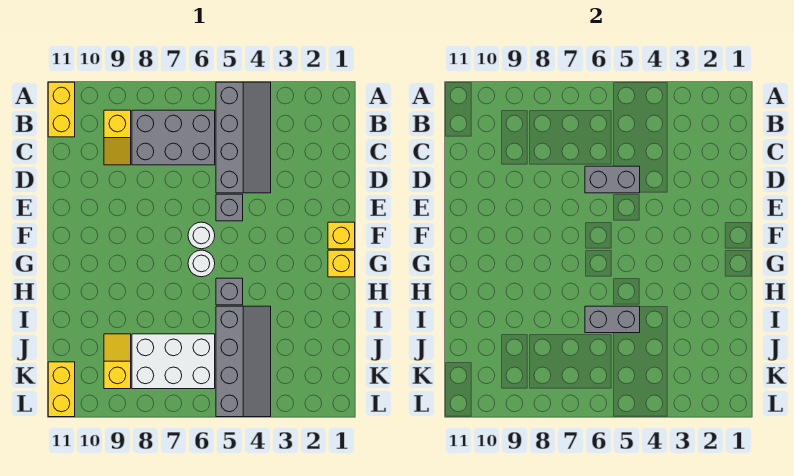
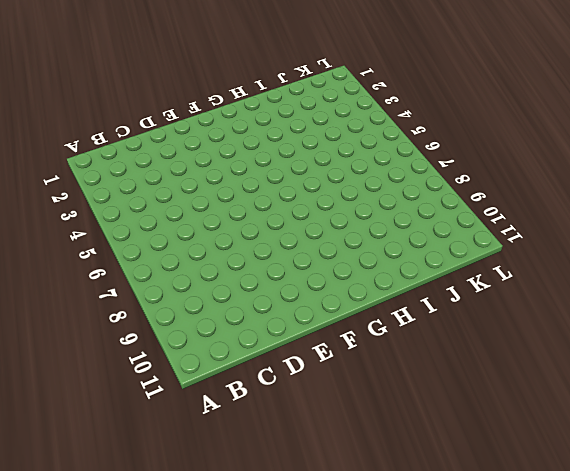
none -> grey 2x4 slope [216,82,271,193]
none -> yellow 1x2 brick [48,82,75,137]
none -> grey 2x3 brick [132,110,215,165]

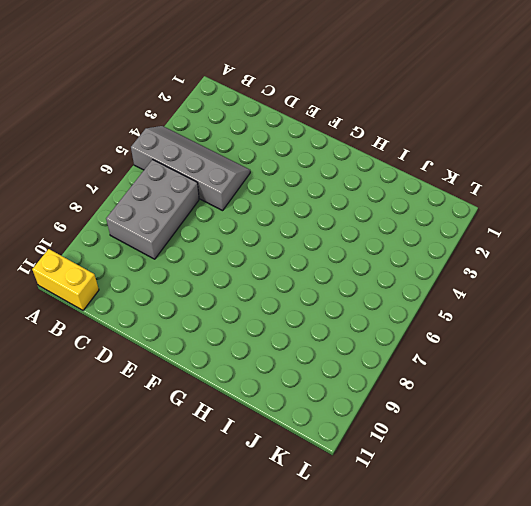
none -> yellow 1x2 slope [104,110,131,165]
none -> grey 1x1 brick [216,194,243,221]
none -> yellow 1x1 brick [328,222,355,249]

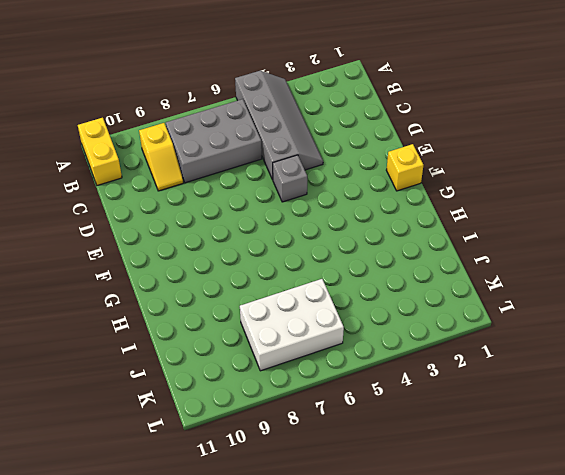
none -> white 1x1 round brick [188,222,215,249]
none -> yellow 1x1 brick [328,250,355,277]
none -> white 1x1 round brick [188,250,215,277]

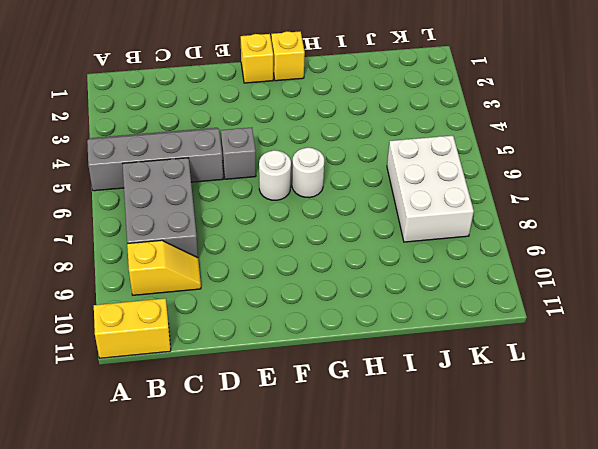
none -> grey 1x1 brick [216,278,243,305]
none -> grey 2x4 slope [216,306,271,417]
none -> yellow 1x2 slope [104,334,131,389]

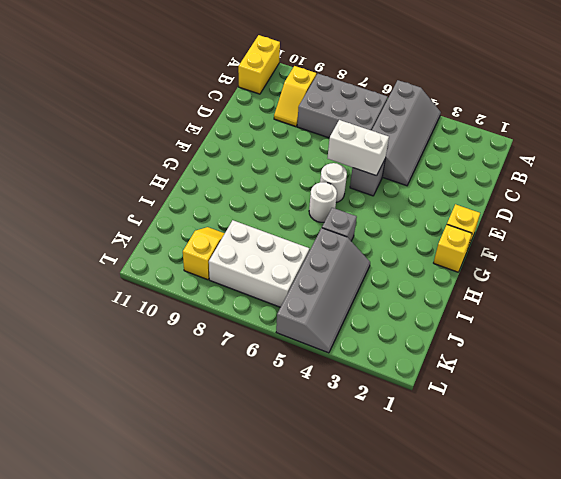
white 1x2 brick [327,120,389,176] -> none
none -> yellow 1x2 brick [48,362,75,417]
none -> grey 1x2 brick [585,166,640,193]
none -> grey 1x2 brick [585,306,640,333]

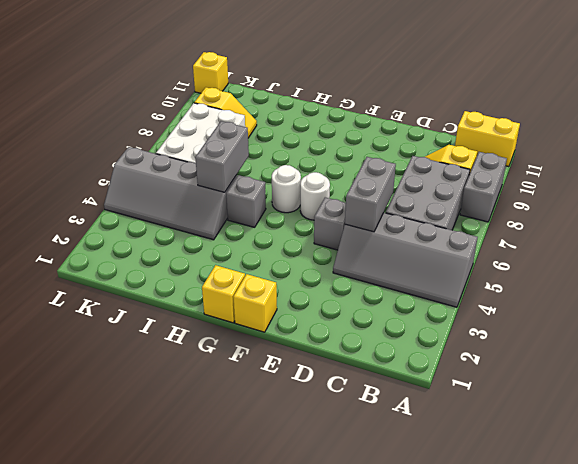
grey 1x2 brick [460,152,507,222] -> none
yellow 1x1 brick [193,52,228,93] -> yellow 1x2 brick [48,362,75,417]

